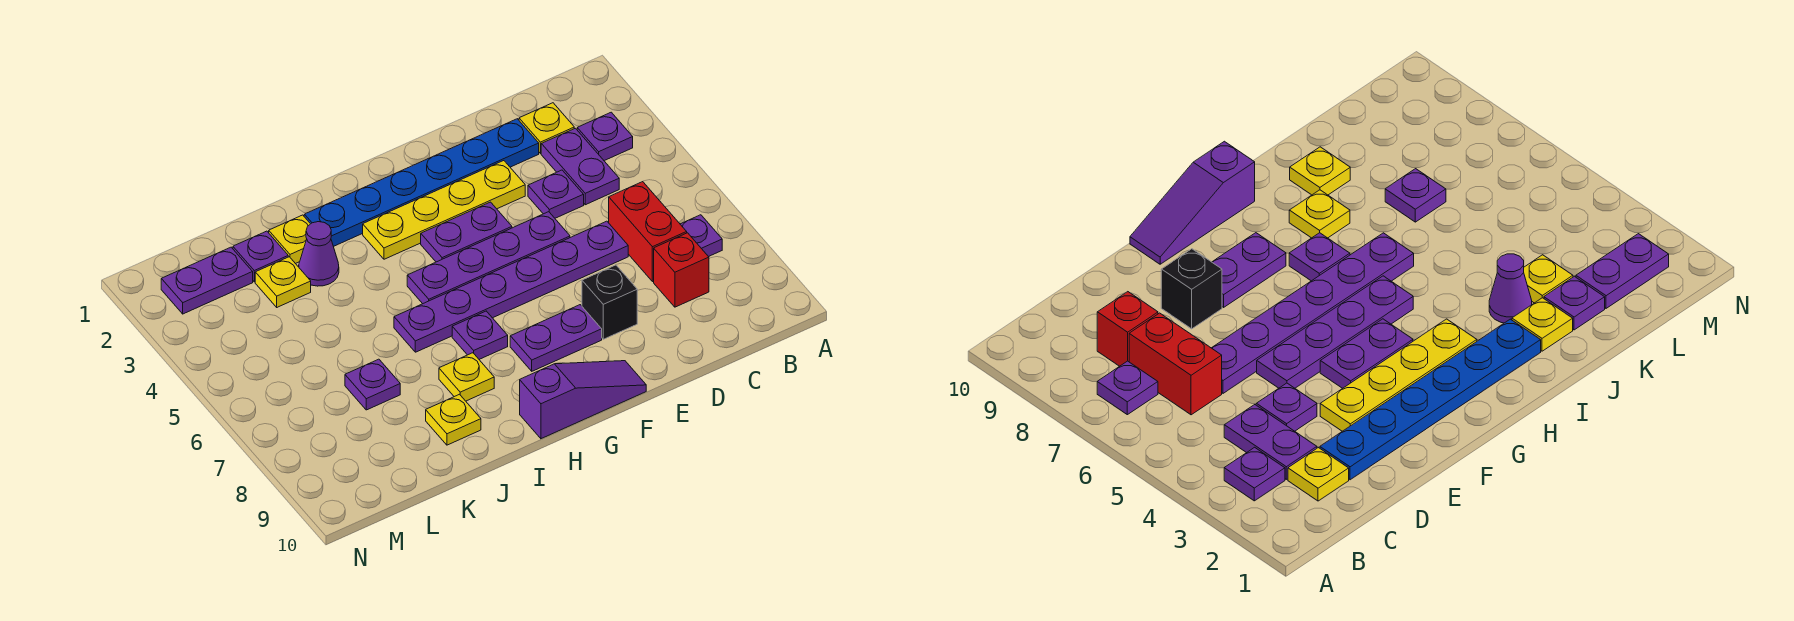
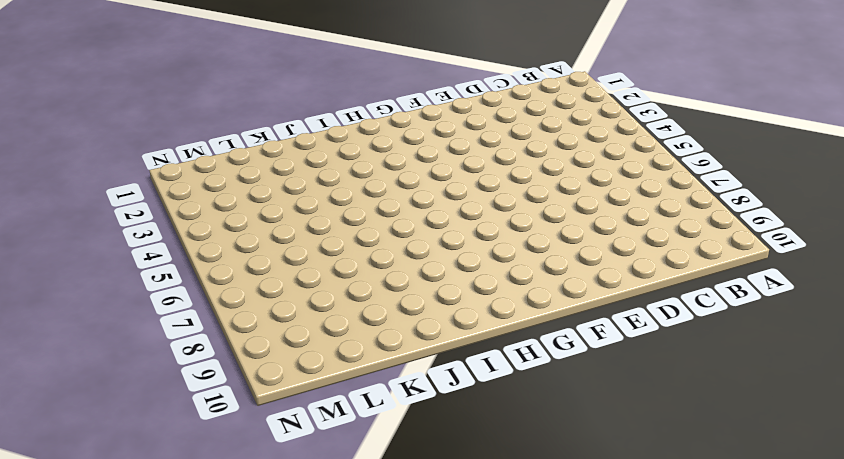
none -> purple 1x1 plate [577,112,633,161]
none -> purple 1x1 plate [680,215,722,257]
none -> yellow 1x1 plate [519,103,574,154]

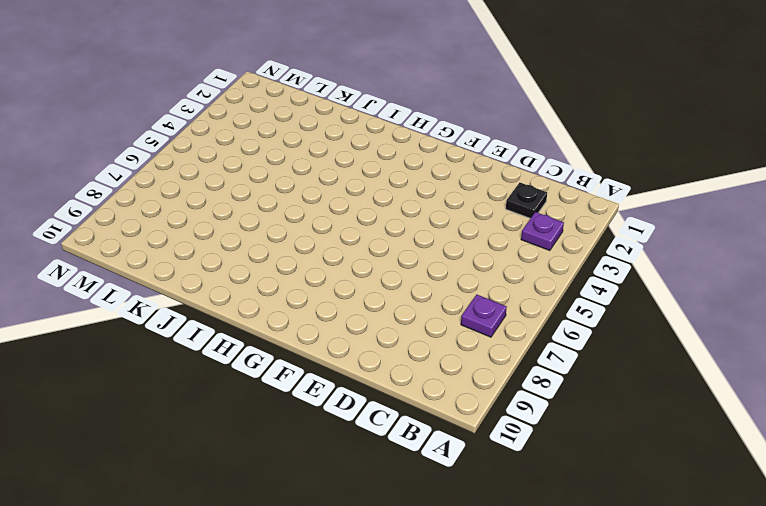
black 1x1 plate [506,183,547,219] -> yellow 1x1 plate [519,103,574,154]
none -> purple 1x2 plate [541,128,619,205]
none -> red 1x2 brick [609,182,687,282]
none -> red 1x1 brick [654,233,709,307]

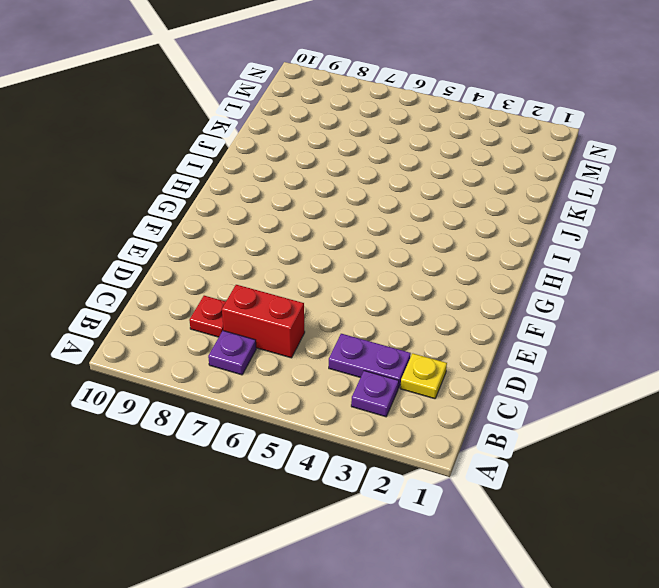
red 1x1 plate [189,296,226,337] -> red 1x1 brick [654,233,709,307]
none -> blue 1x6 plate [304,119,539,246]
none -> purple 1x1 plate [528,170,584,218]
none -> purple 1x6 plate [394,221,628,352]

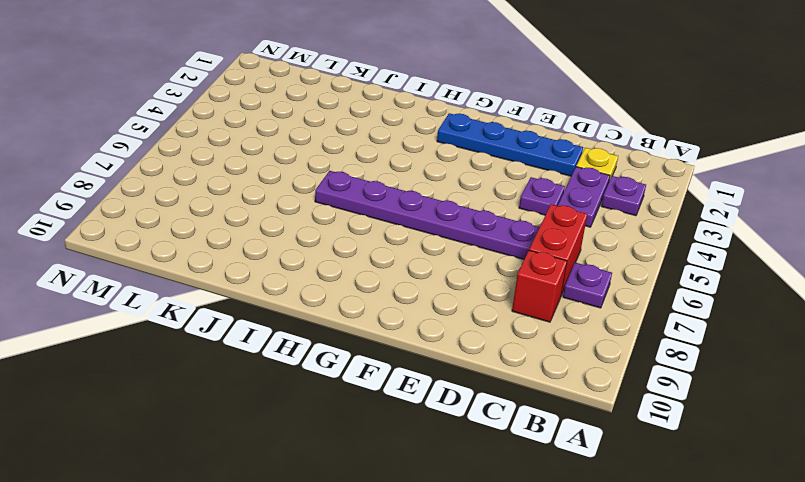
blue 1x4 plate [437,113,583,176] -> blue 1x6 plate [304,119,539,246]
none -> yellow 1x4 plate [363,161,525,259]
none -> purple 1x4 plate [407,212,570,304]
none -> black 1x1 brick [582,265,637,339]

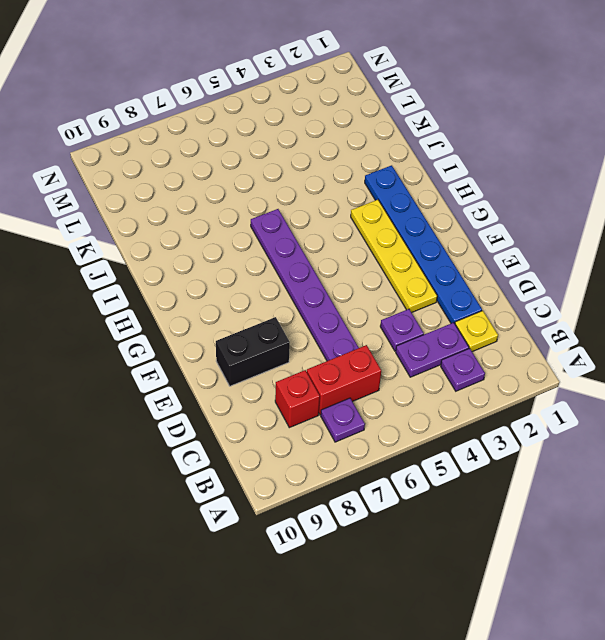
black 1x2 brick [216,317,290,386] -> black 1x1 brick [582,265,637,339]
none -> purple 1x4 plate [407,212,570,304]
none -> purple 1x2 plate [421,202,512,262]
none -> purple 1x2 plate [510,305,602,371]

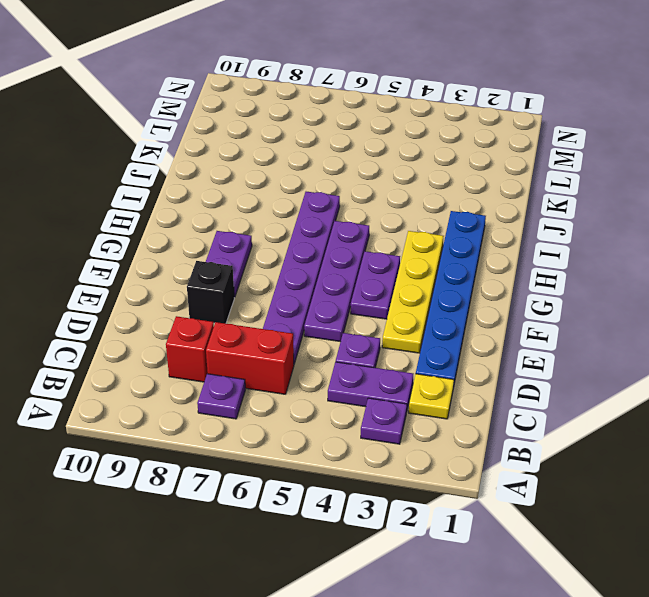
none -> purple 1x3 slope [520,361,646,439]
none -> purple 1x1 plate [452,311,508,359]
none -> yellow 1x1 plate [439,353,494,401]

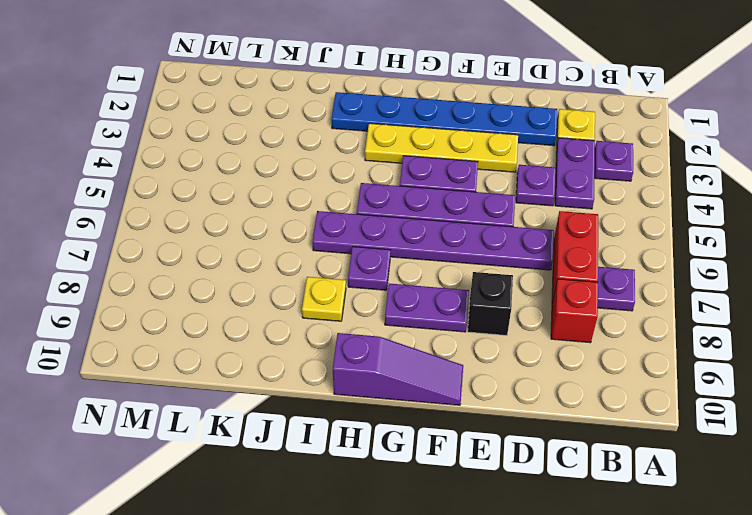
none -> yellow 1x1 plate [269,215,310,264]
none -> purple 1x1 cone [299,222,339,286]
none -> yellow 1x1 plate [426,394,481,445]

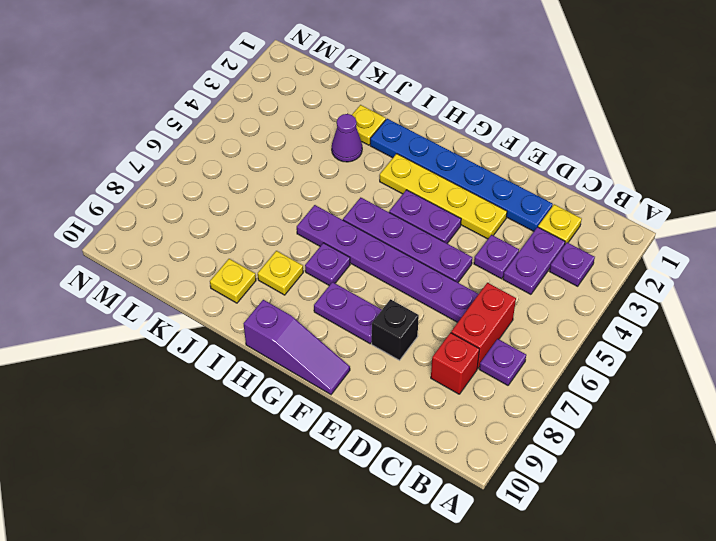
none -> purple 1x1 plate [233,231,288,282]
none -> yellow 1x1 plate [255,257,311,307]
none -> purple 1x1 plate [345,359,400,410]

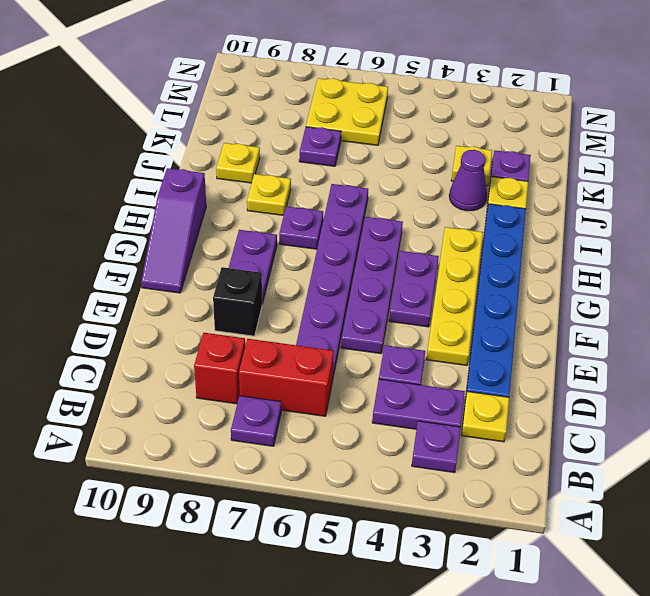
yellow 2x2 plate [306,78,388,145] -> none
none -> purple 1x2 plate [161,247,253,314]

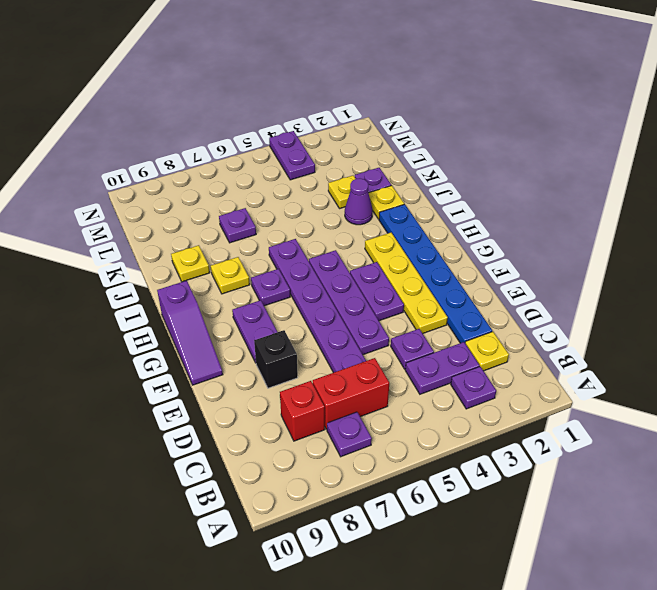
purple 1x2 plate [269,131,315,180] -> purple 1x2 plate moved to [161,247,253,314]

